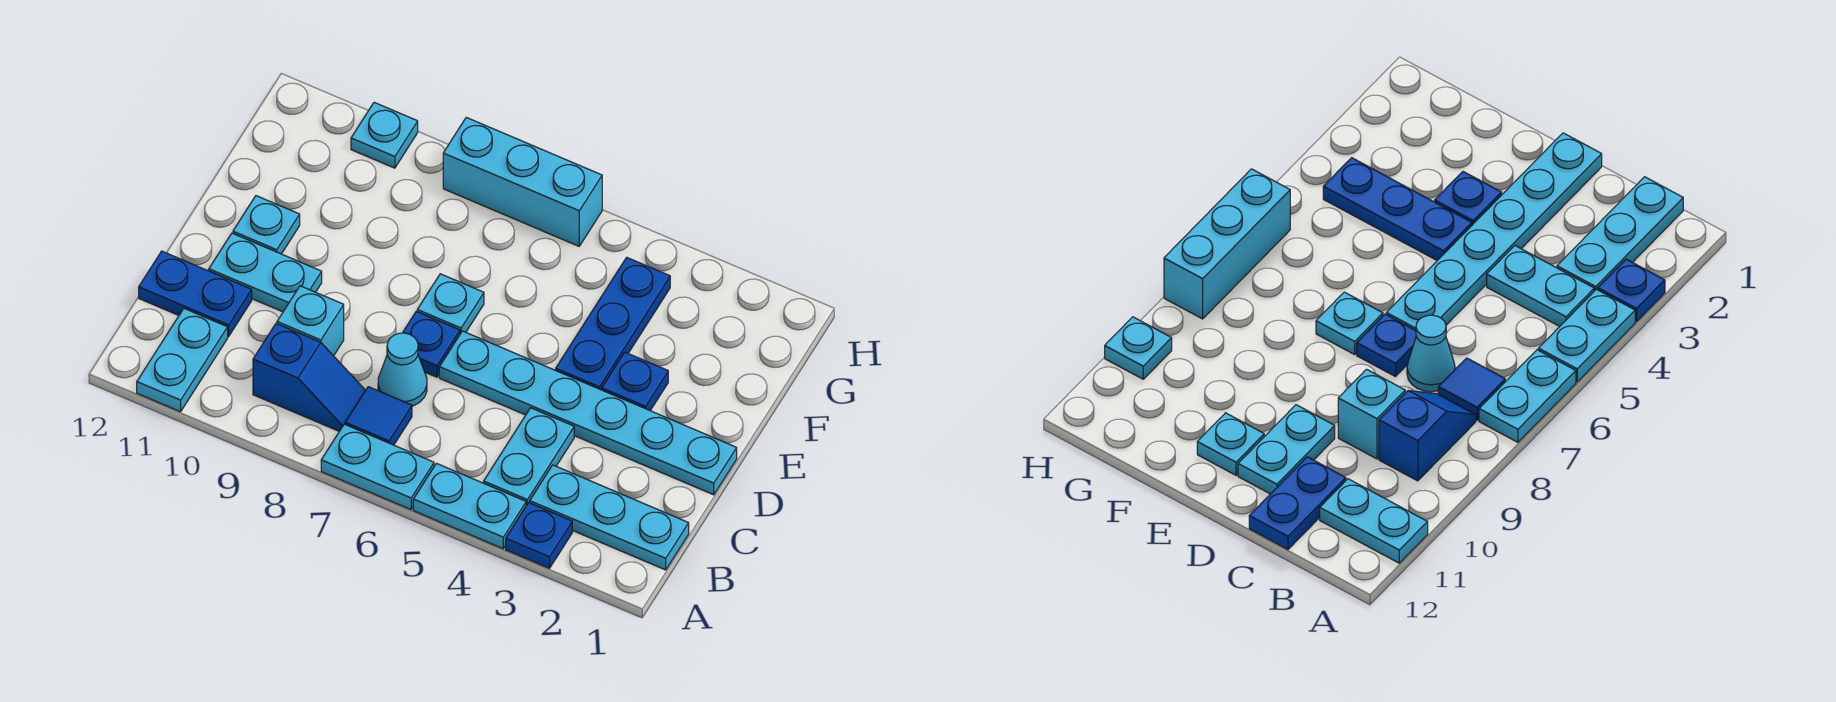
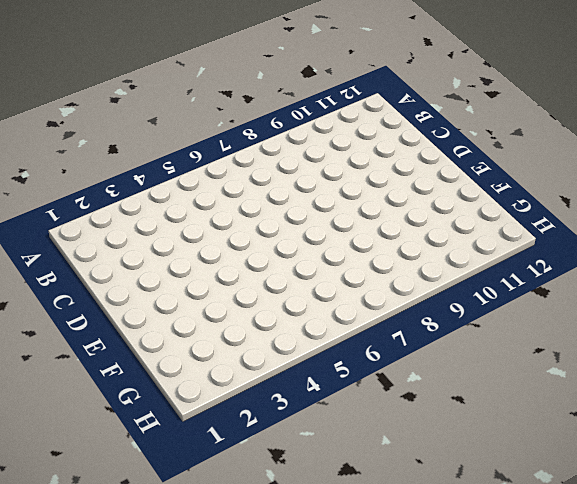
none -> blue 1x1 plate [506,503,572,568]
none -> cyan 1x2 plate [413,463,526,549]
none -> cyan 1x2 plate [321,424,434,510]

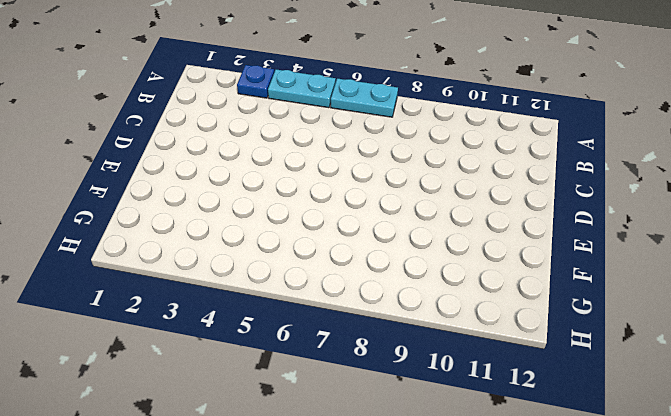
none -> cyan 1x2 plate [137,309,228,412]
none -> cyan 1x3 plate [530,465,689,570]
none -> cyan 1x2 plate [484,408,574,505]

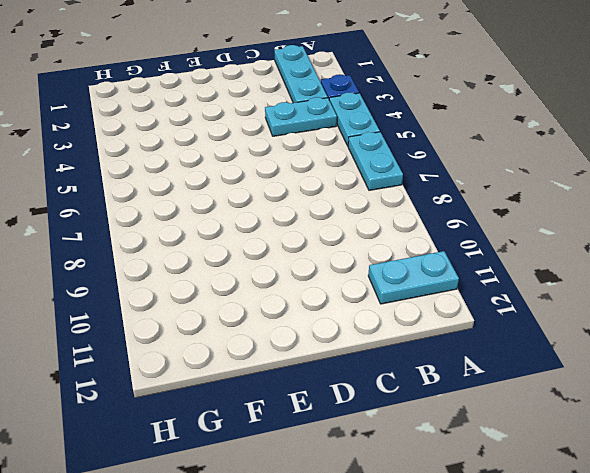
none -> blue 1x1 tile [345,387,412,445]
none -> blue 1x2 slope [253,324,366,431]
none -> cyan 1x1 cone [378,333,427,406]

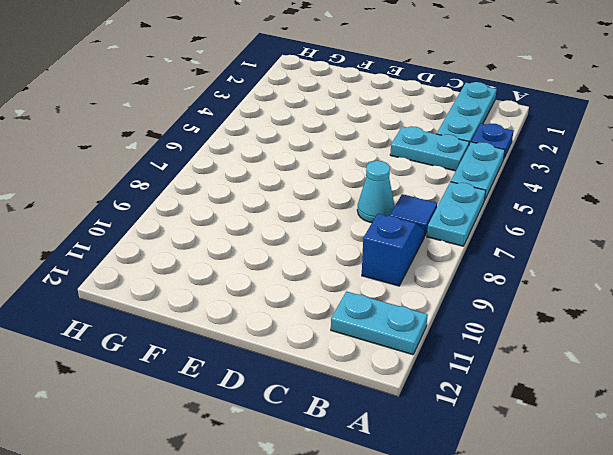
none -> cyan 1x1 brick [277,286,344,356]
none -> blue 1x2 plate [139,251,252,336]
none -> cyan 1x6 plate [439,331,737,495]

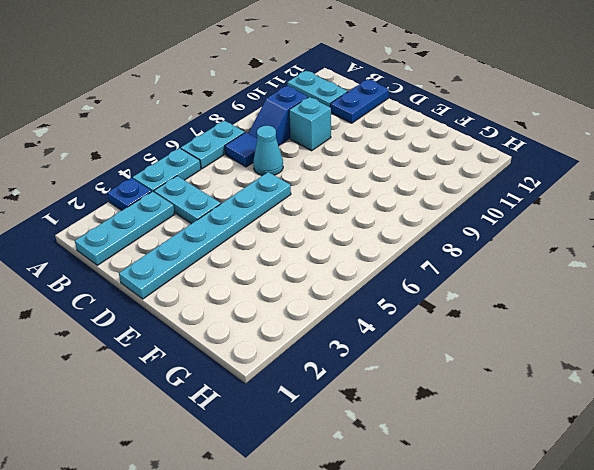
none -> blue 1x1 plate [403,311,460,377]
none -> cyan 1x2 plate [209,233,322,312]
none -> blue 1x1 plate [602,352,668,411]

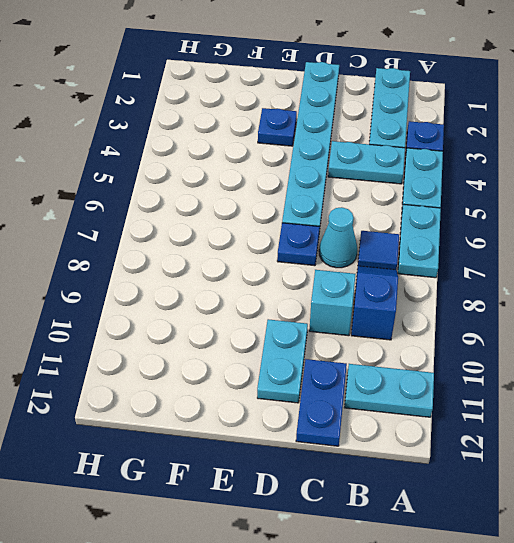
none -> blue 1x3 plate [556,257,670,390]
none -> cyan 1x1 plate [417,274,484,334]
none -> cyan 1x1 plate [233,196,300,254]

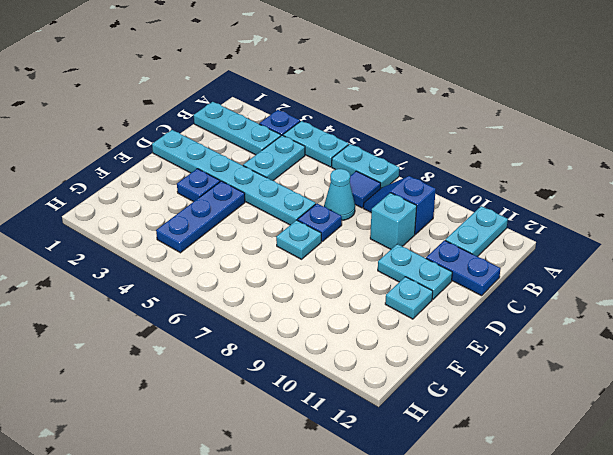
none -> cyan 1x3 brick [443,117,602,246]
none -> cyan 1x1 plate [351,102,418,168]

